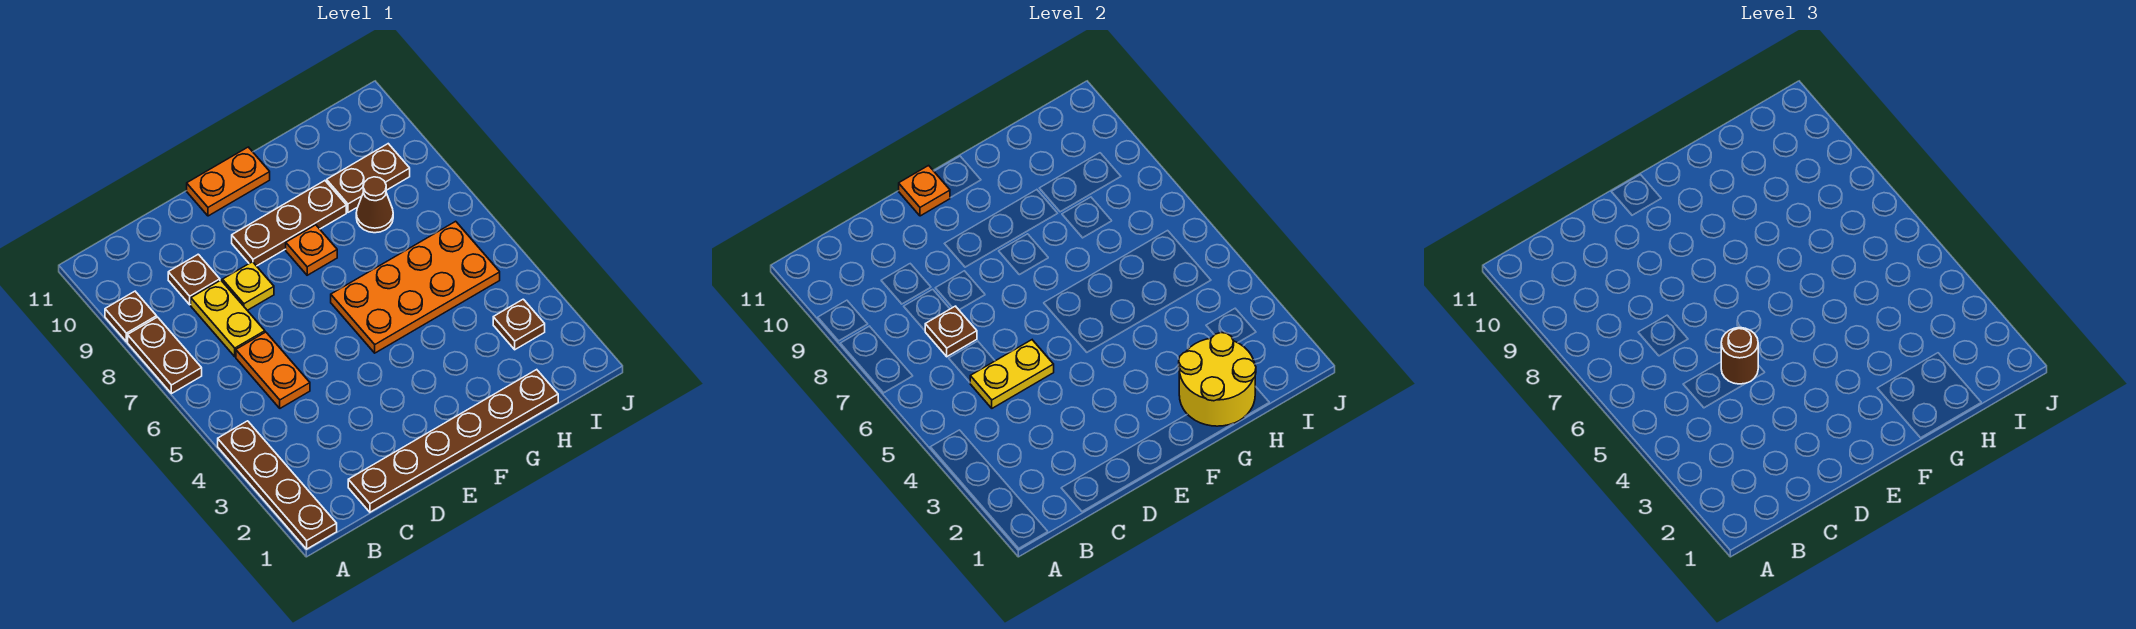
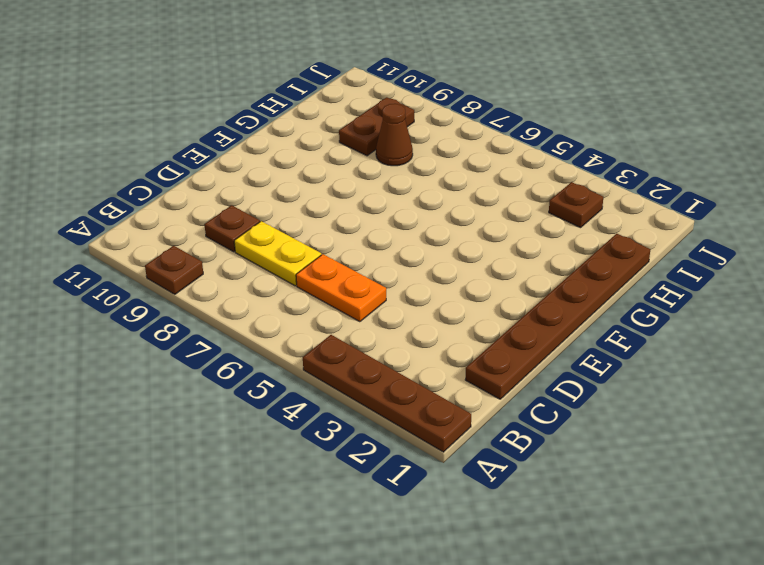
none -> brown 1x2 plate [128,317,202,394]
none -> yellow 1x1 plate [222,262,274,310]
none -> brown 1x3 plate [232,181,346,266]

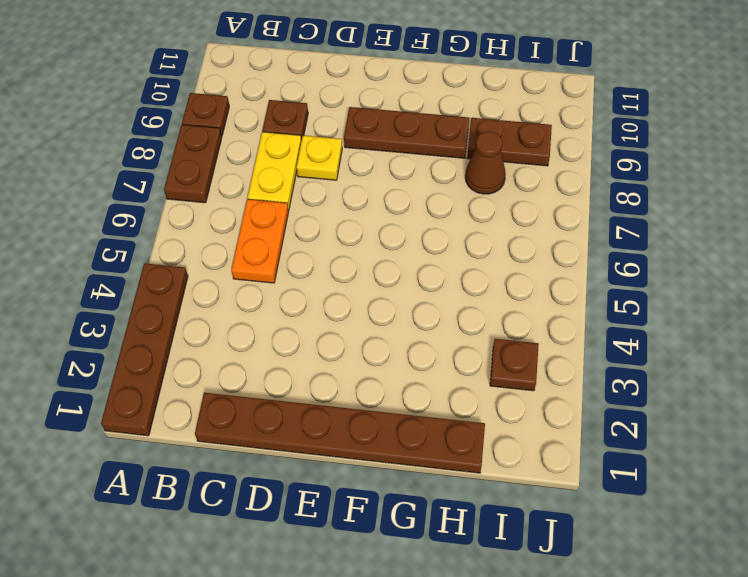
none -> orange 1x2 plate [187,147,270,216]
none -> orange 2x4 plate [331,221,500,353]
none -> orange 1x1 plate [286,225,337,275]

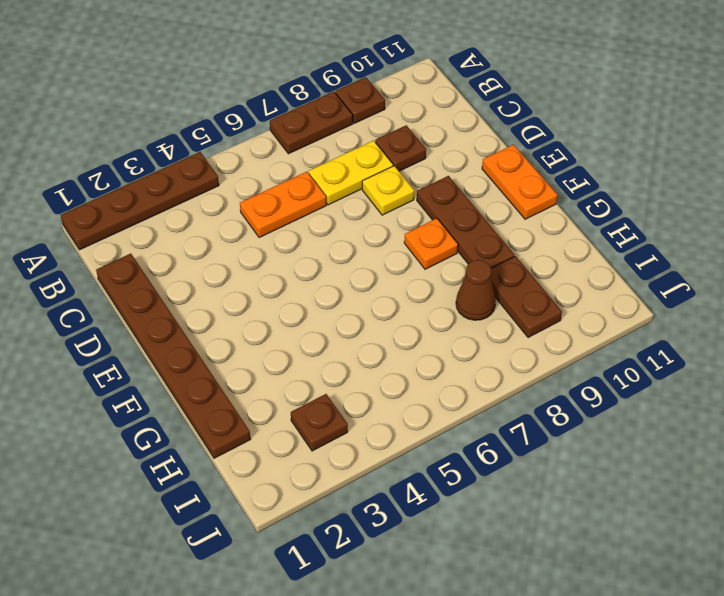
none -> orange 2x4 plate [331,221,500,353]
none -> yellow 1x2 plate [970,340,1054,408]
none -> brown 1x1 plate [925,306,977,357]

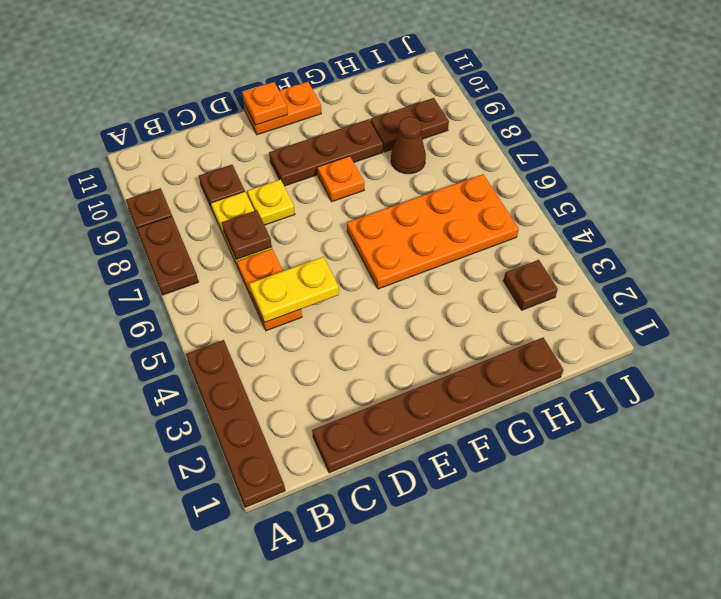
none -> yellow 2x2 round brick [1179,333,1256,426]
none -> brown 1x1 round brick [1721,328,1758,384]

